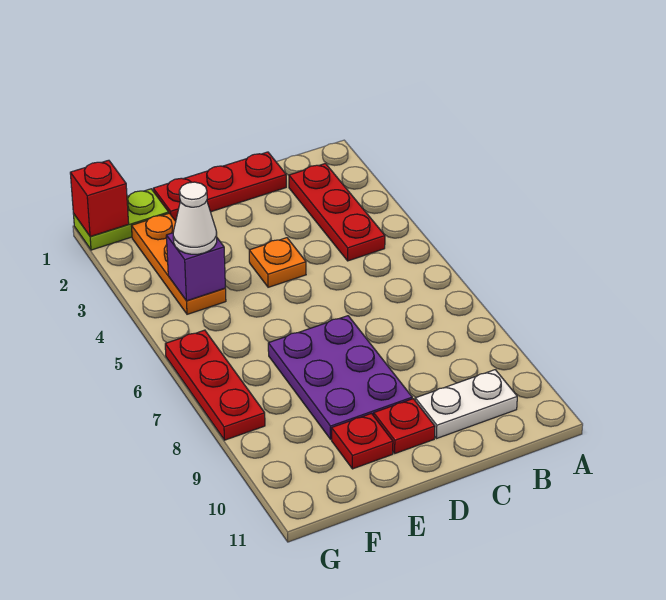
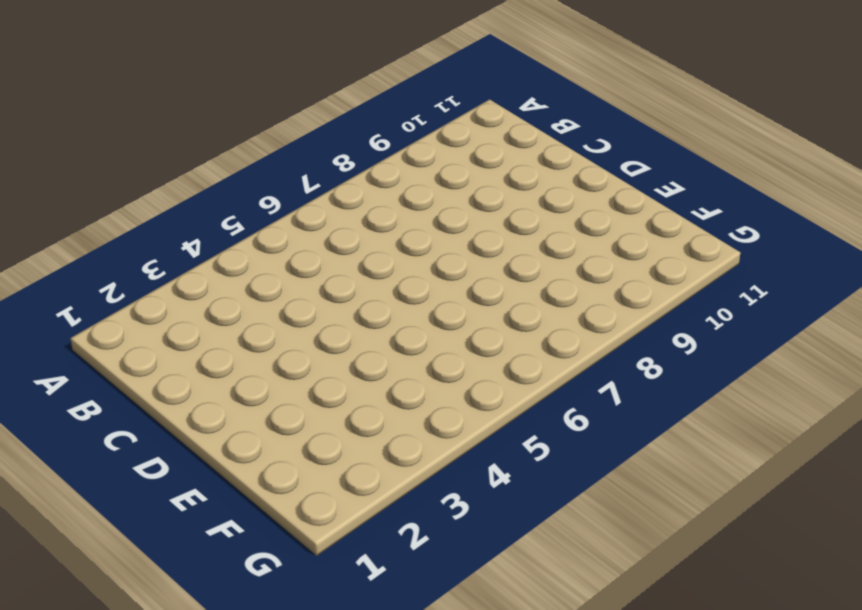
none -> red 1x3 plate [289,163,385,261]
none -> white 1x2 plate [415,370,517,439]
none -> red 1x3 plate [153,152,286,221]

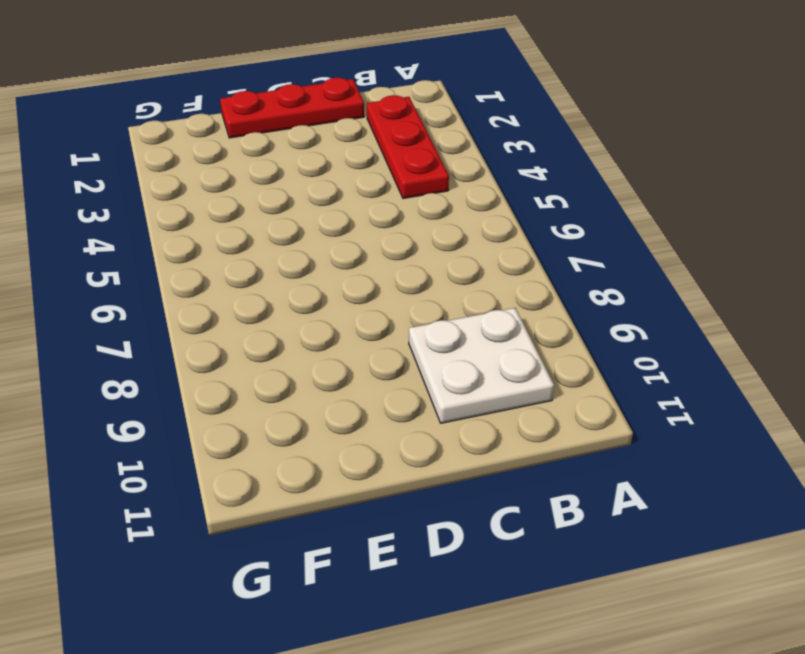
white 2x2 plate [409,308,554,423] -> white 1x2 plate [415,370,517,439]
none -> orange 1x1 plate [249,238,306,287]
none -> purple 2x3 plate [268,316,412,439]
none -> red 1x1 plate [374,399,435,453]

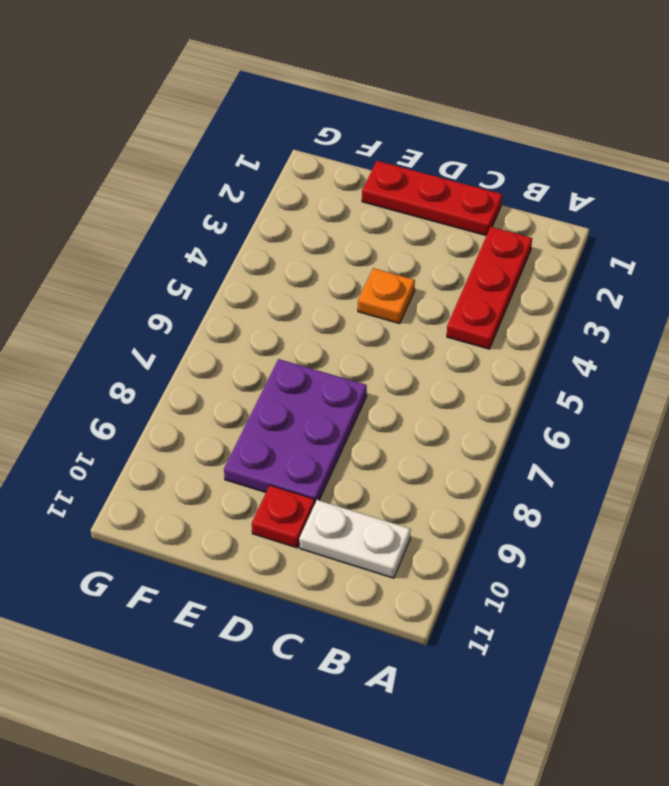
none -> red 1x1 plate [332,414,393,469]
none -> lime 1x2 plate [74,189,169,250]
none -> orange 1x3 plate [132,213,226,314]

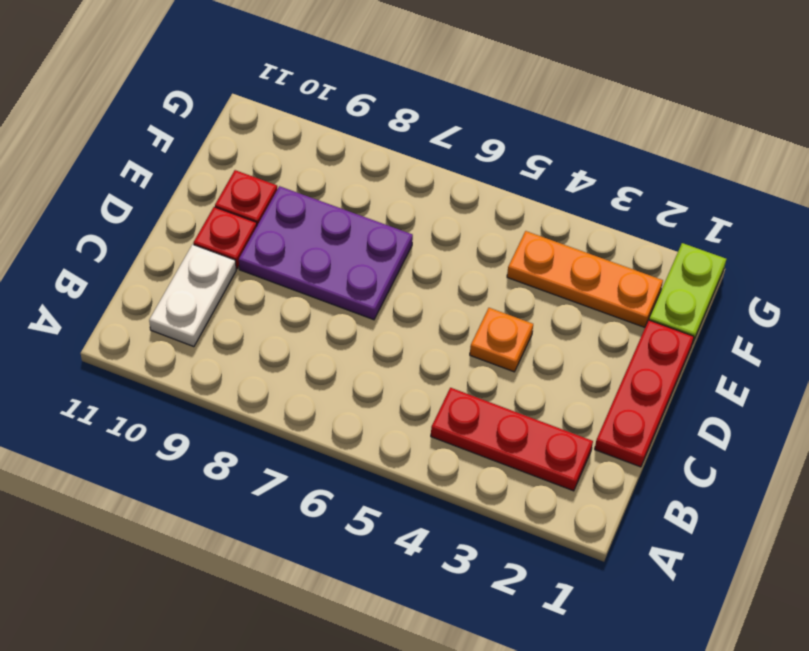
none -> red 1x3 plate [165,330,265,440]
none -> purple 1x1 brick [166,233,225,301]
none -> red 1x1 brick [70,160,129,237]

